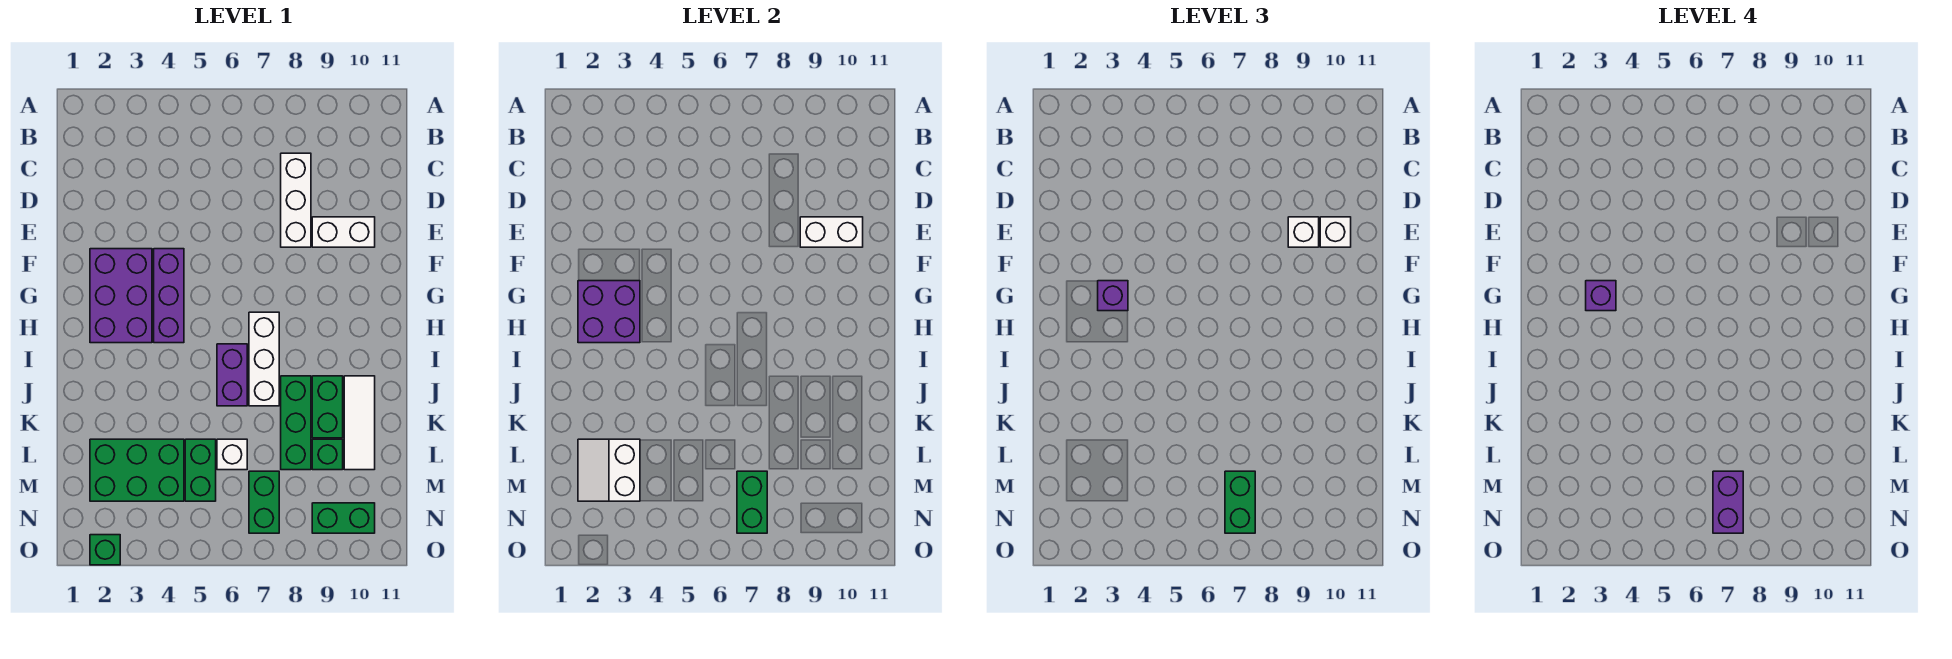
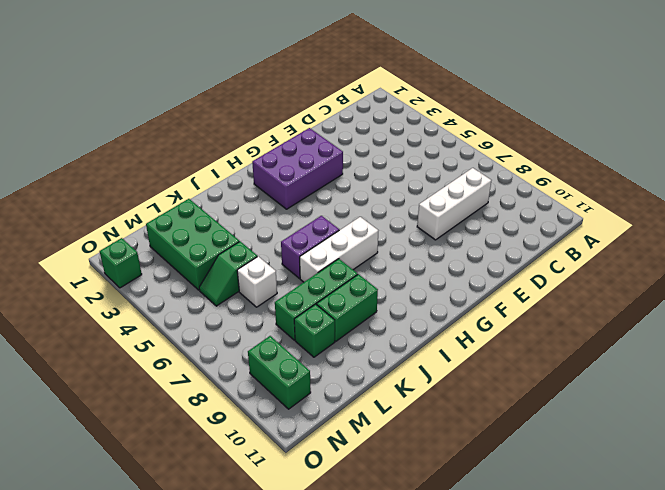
green 1x2 slope [199,241,257,306] -> green 1x2 brick [185,439,216,501]
none -> white 1x2 brick [312,217,375,247]
none -> purple 1x3 brick [154,249,184,343]
none -> white 1x3 tile [344,376,375,470]

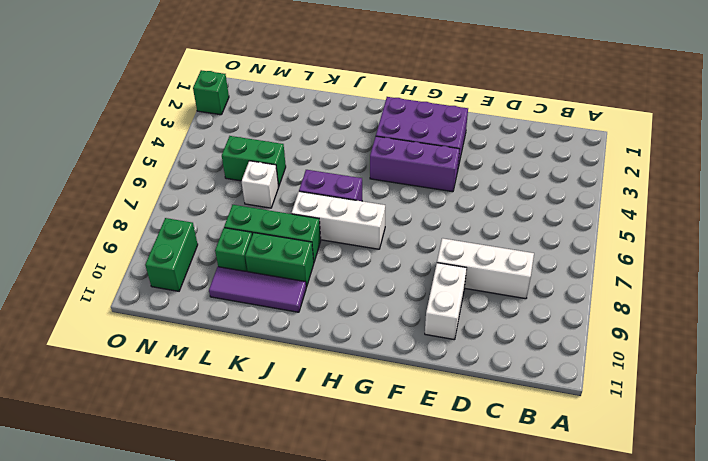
purple 1x3 tile [209,267,306,312] -> white 1x3 tile [344,376,375,470]
none -> green 2x3 brick [90,439,184,501]
none -> green 1x2 brick [249,471,279,533]
none -> white 1x2 brick [800,217,863,247]

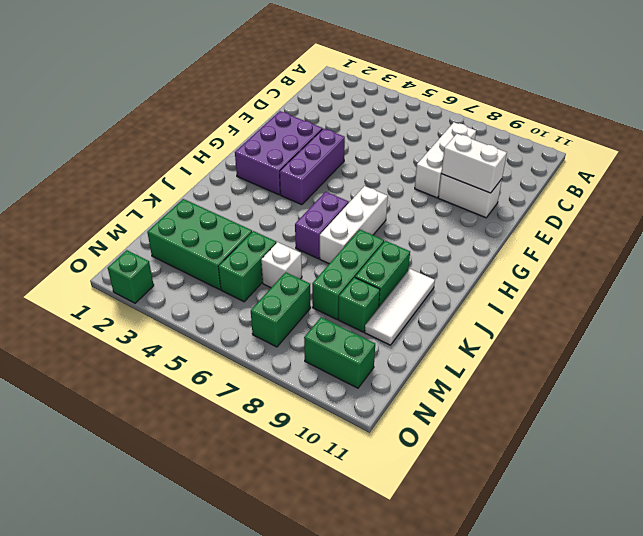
none -> purple 2x2 brick [578,281,640,343]
none -> white 2x2 slope [578,439,640,501]
none -> green 1x2 brick [737,471,767,533]

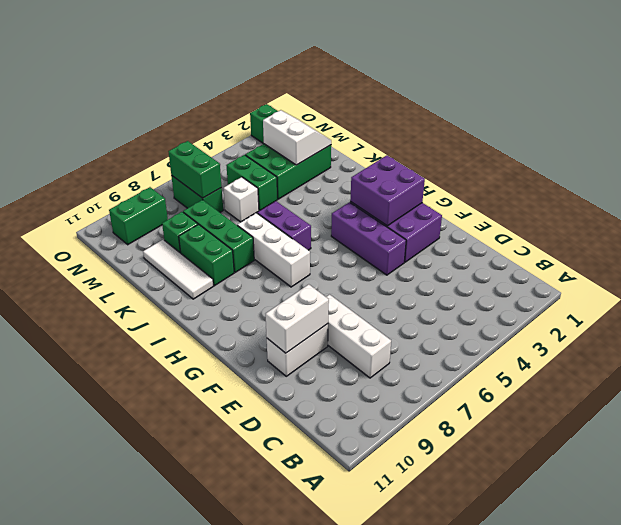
none -> white 1x1 brick [1288,217,1319,247]
none -> white 1x1 brick [1320,217,1351,247]
none -> purple 1x1 brick [1098,281,1128,311]

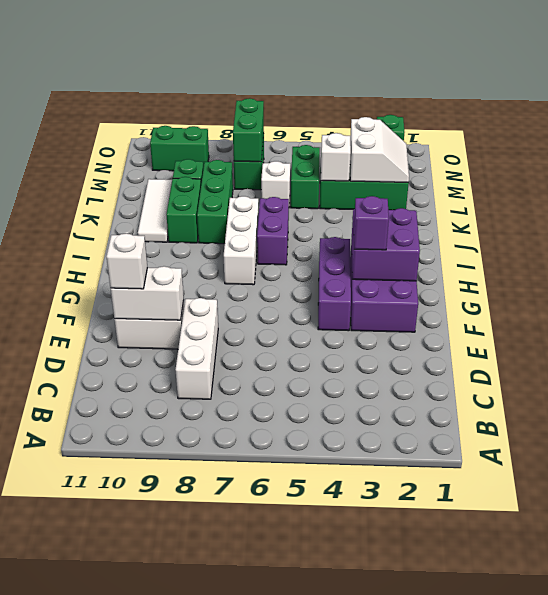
white 1x1 brick [321,133,351,181] -> white 1x1 brick moved to [1288,217,1319,247]
none -> green 1x2 brick [1225,471,1255,533]
none -> purple 1x1 brick [1586,281,1616,311]
none -> purple 1x2 brick [1713,471,1743,533]

